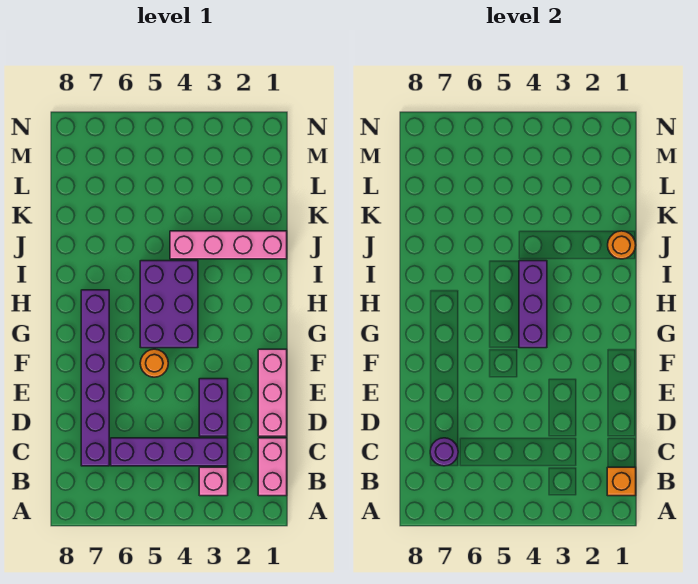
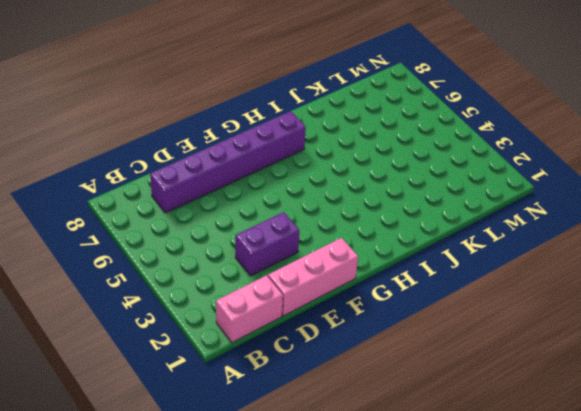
none -> pink 1x1 brick [199,467,228,496]
none -> purple 1x4 brick [111,438,228,466]
none -> orange 1x1 round brick [140,349,168,377]

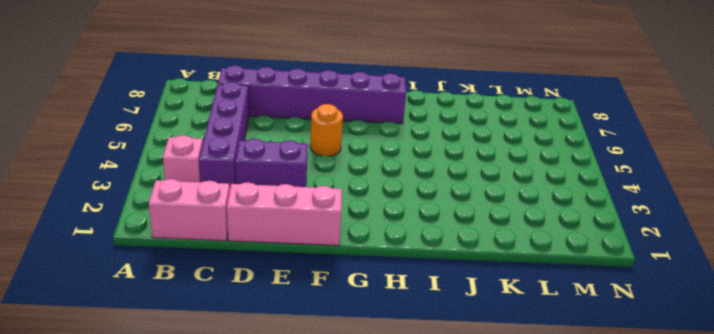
none -> purple 2x3 brick [140,261,198,348]
none -> pink 1x4 brick [170,231,287,259]
none -> orange 1x1 brick [607,467,636,496]

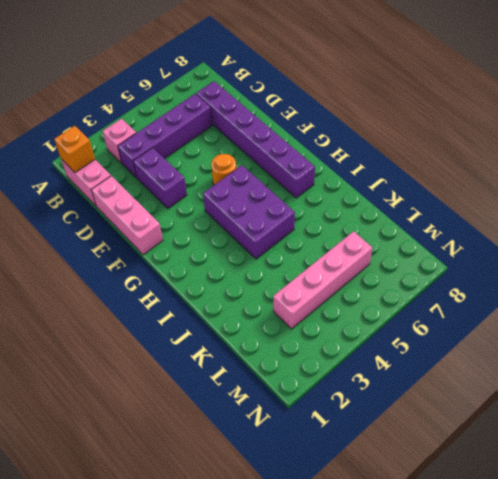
pink 1x4 brick [273,231,372,329] -> pink 1x4 brick moved to [170,231,287,259]
none -> purple 1x1 round brick [430,438,458,466]
none -> purple 1x3 brick [519,261,547,348]
none -> orange 1x1 round brick [608,231,636,259]

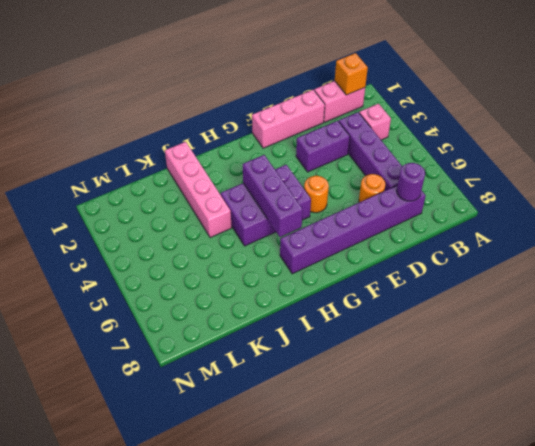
orange 1x1 round brick [359,174,385,202] -> orange 1x1 round brick moved to [608,231,636,259]
purple 1x3 brick [243,155,303,237] -> purple 1x3 brick turned to [519,261,547,348]

